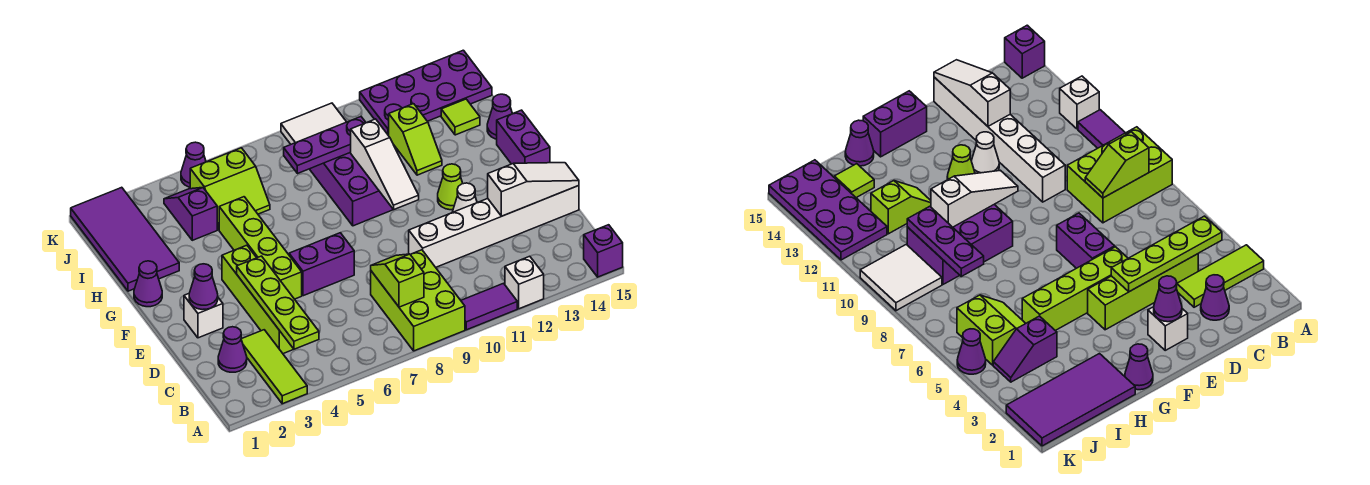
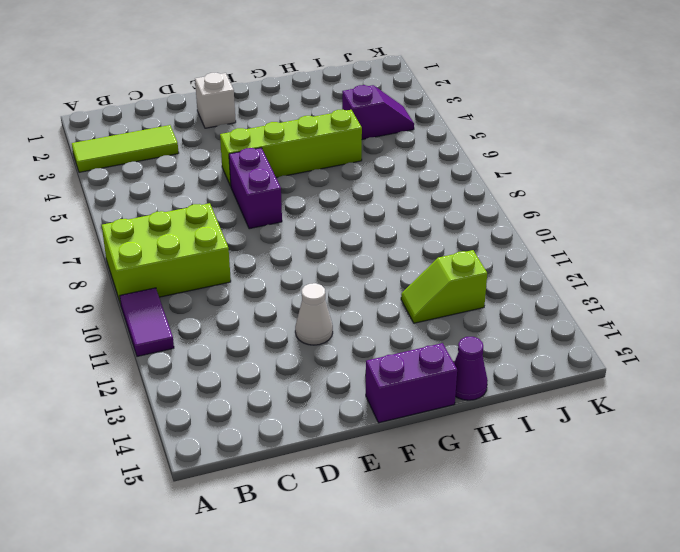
none -> white 1x1 brick [505,256,544,309]
none -> purple 1x1 brick [584,225,623,277]
none -> purple 1x1 cone [218,327,247,372]
none -> lime 1x4 brick [222,245,294,354]

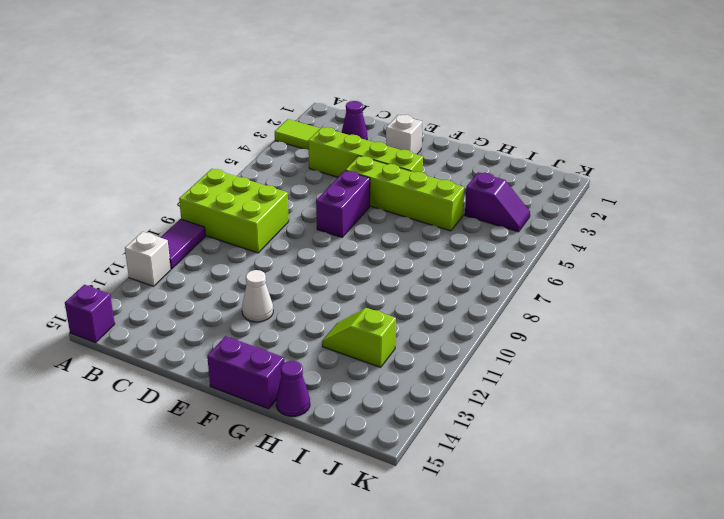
none -> white 1x6 brick [409,186,579,267]
none -> lime 1x1 cone [438,164,463,210]
none -> purple 1x1 cone [134,261,162,307]
none -> purple 2x3 brick [310,152,393,226]

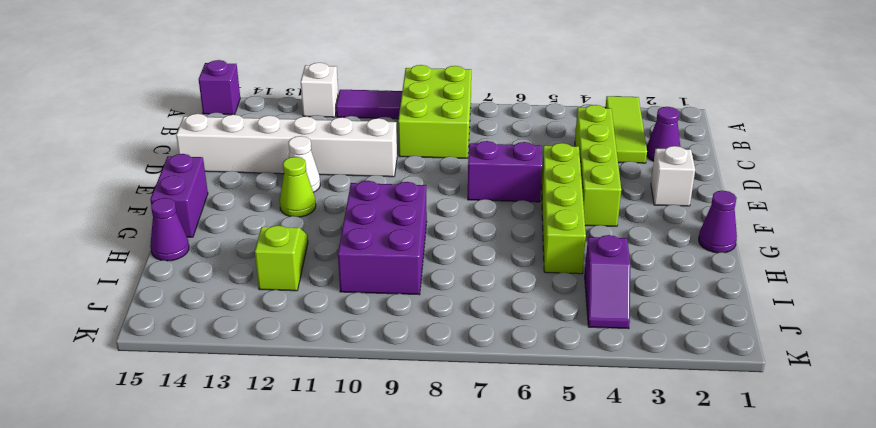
none -> purple 2x4 tile [71,187,179,291]
none -> lime 2x2 slope [190,148,270,230]
none -> lime 1x1 tile [441,99,480,135]
none -> white 2x2 tile [281,103,346,144]

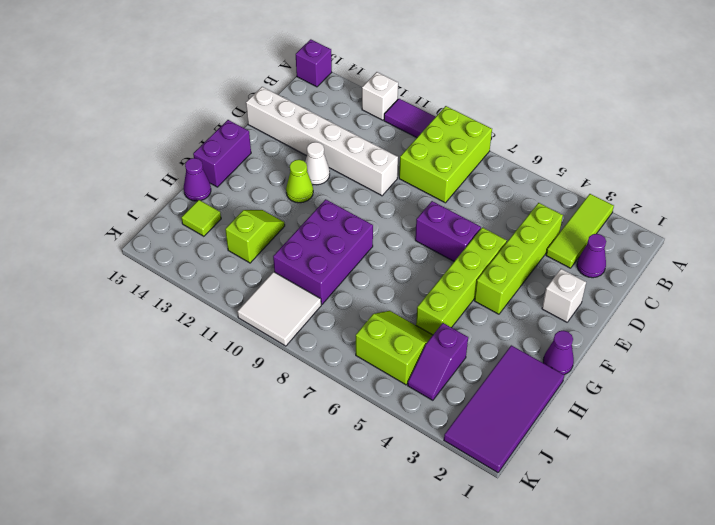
none -> purple 2x4 plate [360,50,492,136]
none -> purple 1x1 cone [181,142,206,187]
none -> lime 1x4 plate [237,256,319,349]
none -> lime 1x2 slope [371,254,424,307]

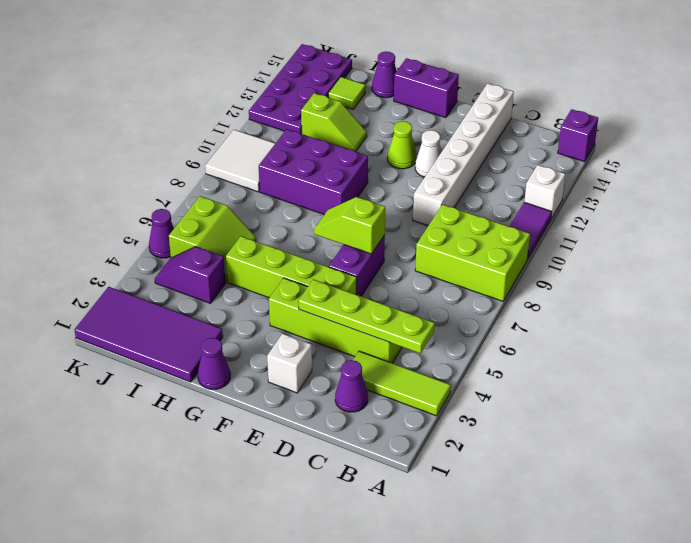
lime 1x2 slope [314,197,385,254] -> lime 1x2 slope moved to [371,254,424,307]
none -> white 1x3 slope [488,163,579,216]
none -> purple 1x1 cone [189,264,218,310]
none -> white 1x3 slope [351,119,419,210]
none -> purple 1x3 plate [284,117,366,174]

